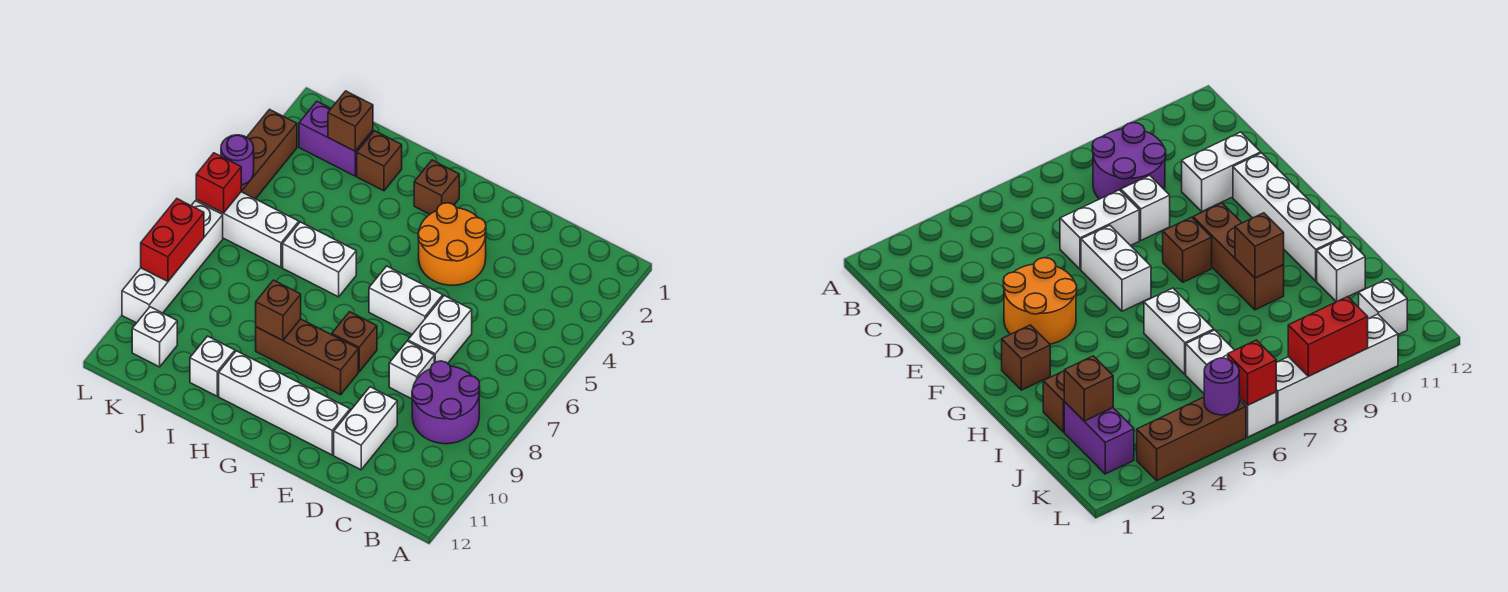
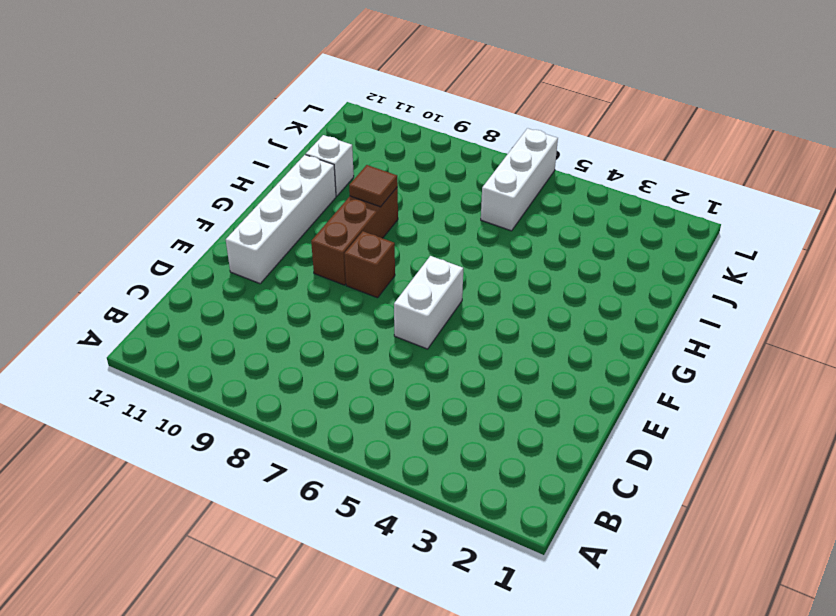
brown 1x1 tile [349,165,398,207] -> brown 1x1 brick [256,280,301,340]
none -> purple 2x2 round brick [412,361,480,444]
none -> white 1x2 brick [408,296,472,363]
none -> white 1x1 brick [389,341,434,399]

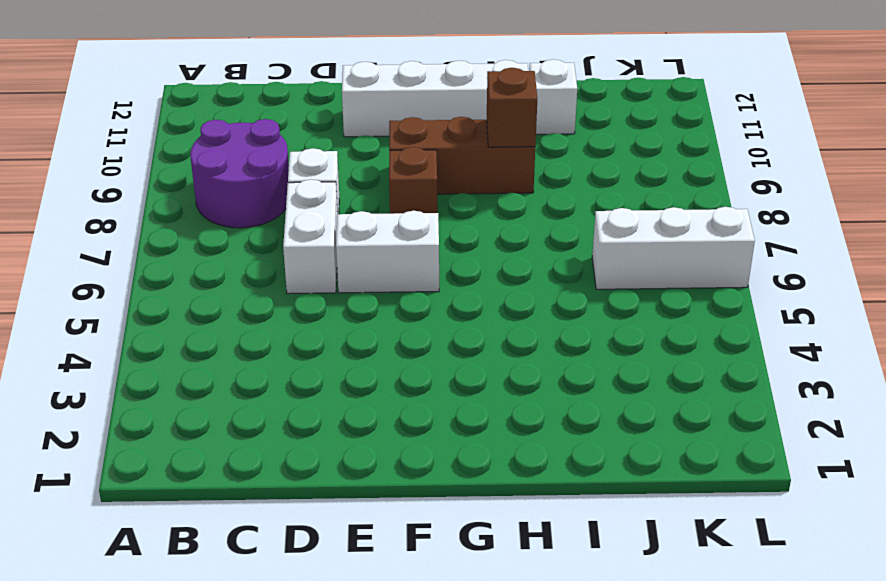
none -> white 1x2 brick [334,387,397,470]
none -> orange 2x2 round brick [418,203,486,285]
none -> brown 1x1 brick [414,160,459,214]

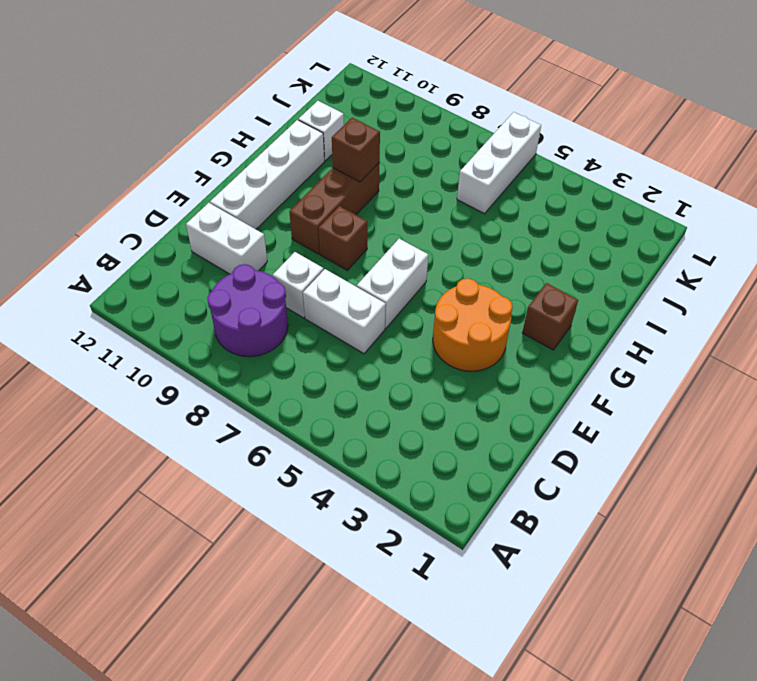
none -> white 1x2 brick [283,222,356,297]
none -> brown 1x1 brick [357,131,402,191]
none -> purple 1x2 brick [299,102,373,176]

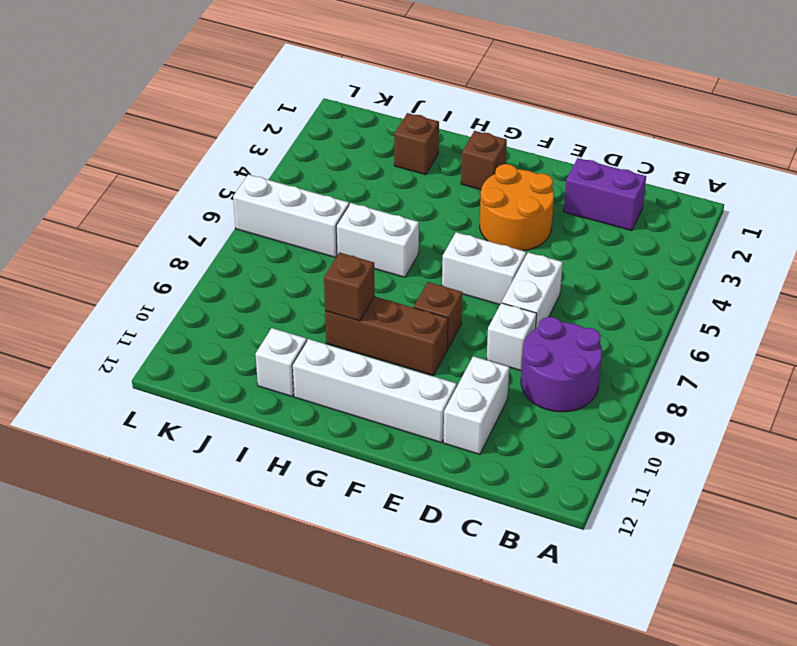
purple 1x2 brick [564,158,646,231] -> purple 1x2 brick moved to [299,102,373,176]
none -> white 1x1 brick [132,307,177,367]
none -> brown 1x3 brick [241,109,297,199]
none -> white 1x4 brick [122,201,223,323]

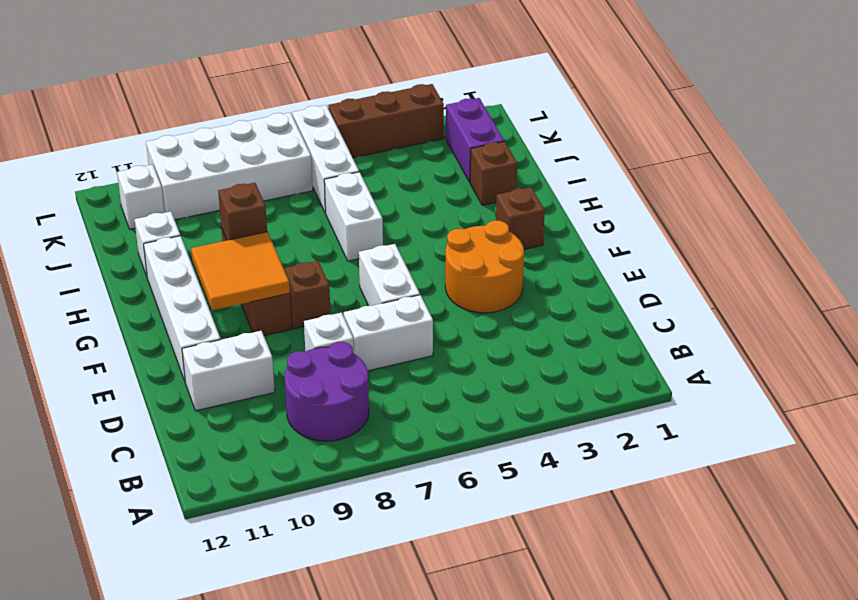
orange 2x2 tile [191,232,290,310] -> none
white 2x4 brick [146,112,313,220] -> white 1x4 brick [122,201,223,323]
none -> brown 1x1 brick [328,91,373,151]
none -> purple 1x1 round brick [221,135,254,185]
none -> red 1x1 brick [196,153,241,213]

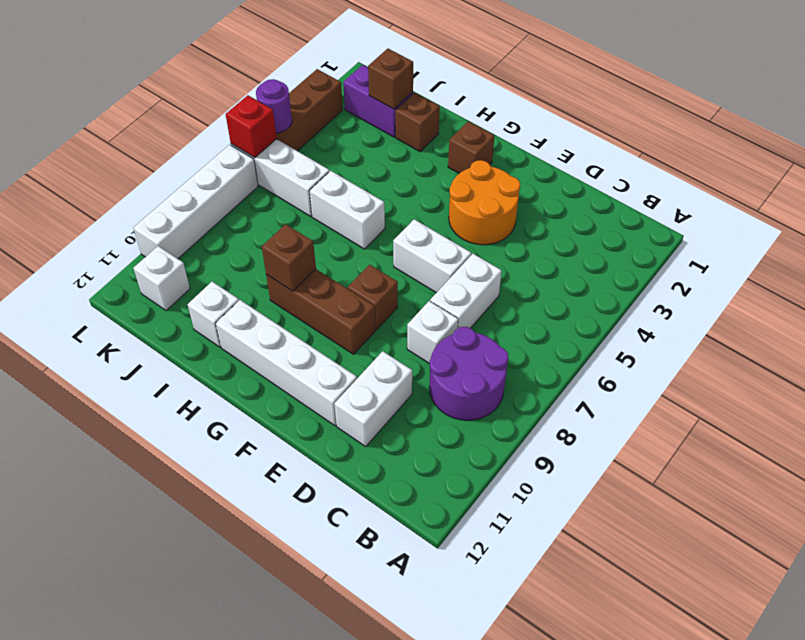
none -> red 1x2 brick [141,199,204,281]

